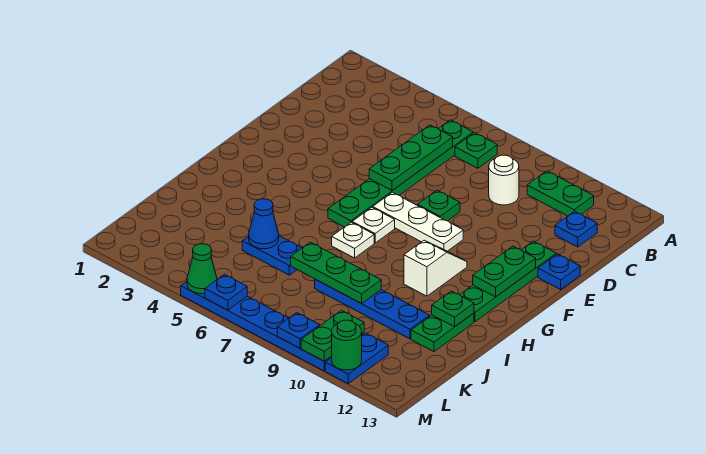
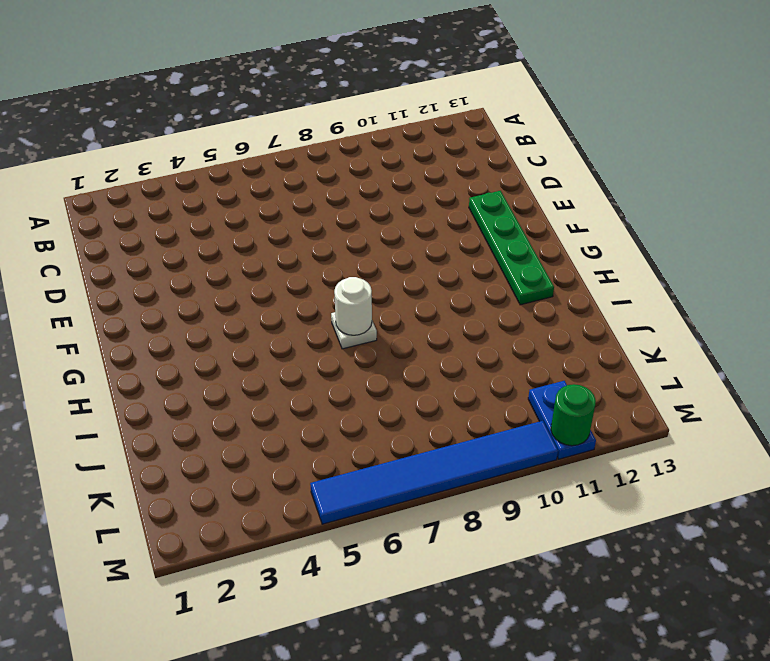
white 1x1 round brick [334,277,372,335] -> white 1x1 round brick moved to [489,155,519,205]
blue 1x6 tile [310,421,558,524] -> blue 1x6 plate [181,282,332,371]
none -> green 1x6 plate [328,120,473,227]
none -> green 1x1 plate [455,133,497,168]
none -> green 1x2 plate [527,171,594,216]

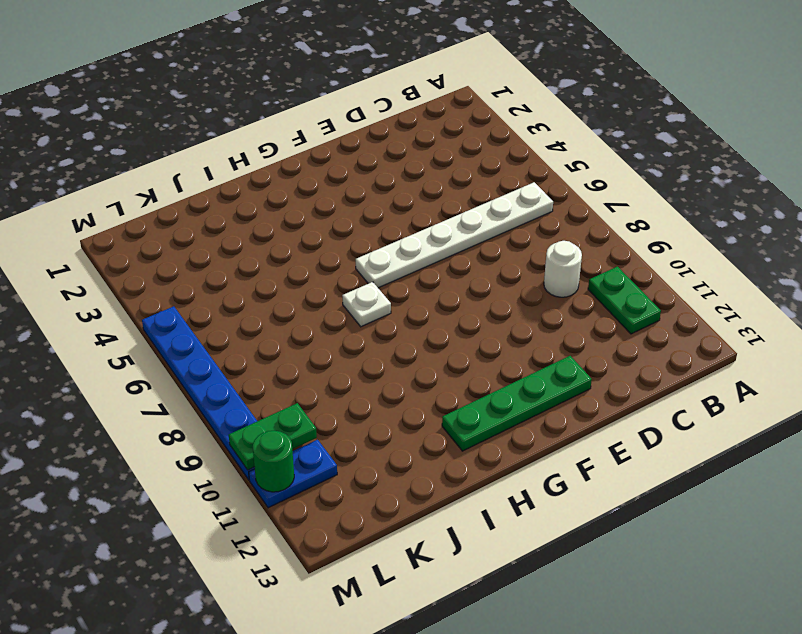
white 1x6 plate [356,182,553,288] -> green 1x6 plate [328,120,473,227]
none -> green 1x1 plate [455,133,497,168]
none -> blue 1x1 plate [555,211,597,247]
none -> green 1x1 plate [417,190,460,221]

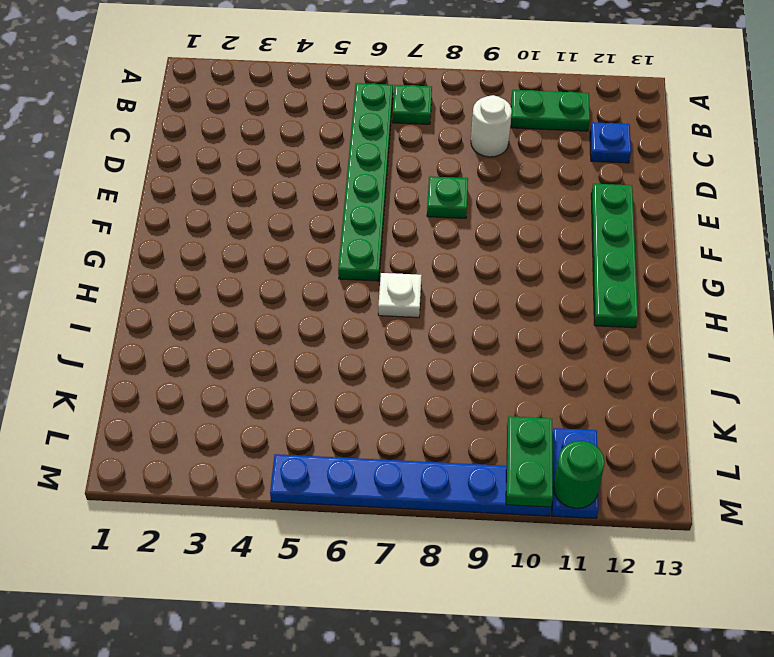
none -> blue 1x1 plate [538,254,580,289]
none -> white 1x3 plate [373,192,463,251]
none -> white 1x1 plate [352,207,395,243]

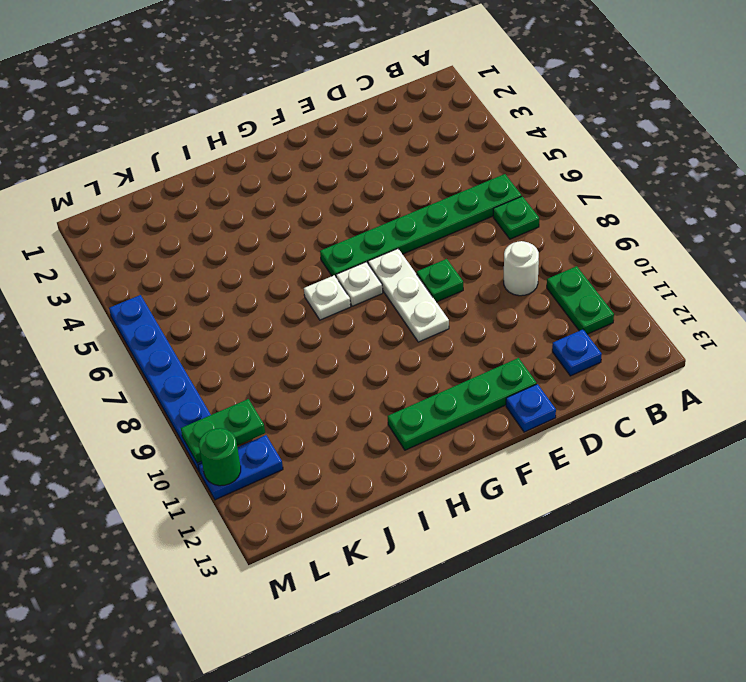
none -> white 1x2 slope [404,240,467,296]
none -> green 1x2 plate [411,313,474,351]
none -> blue 1x2 plate [242,236,301,275]

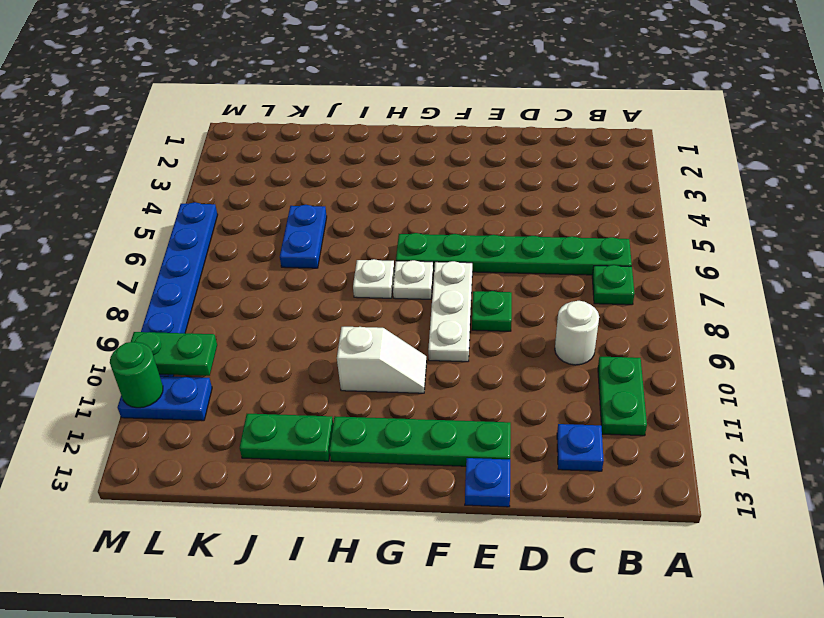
none -> blue 1x4 plate [315,279,430,339]
none -> green 1x3 plate [369,125,453,191]
none -> green 1x2 plate [473,246,536,297]

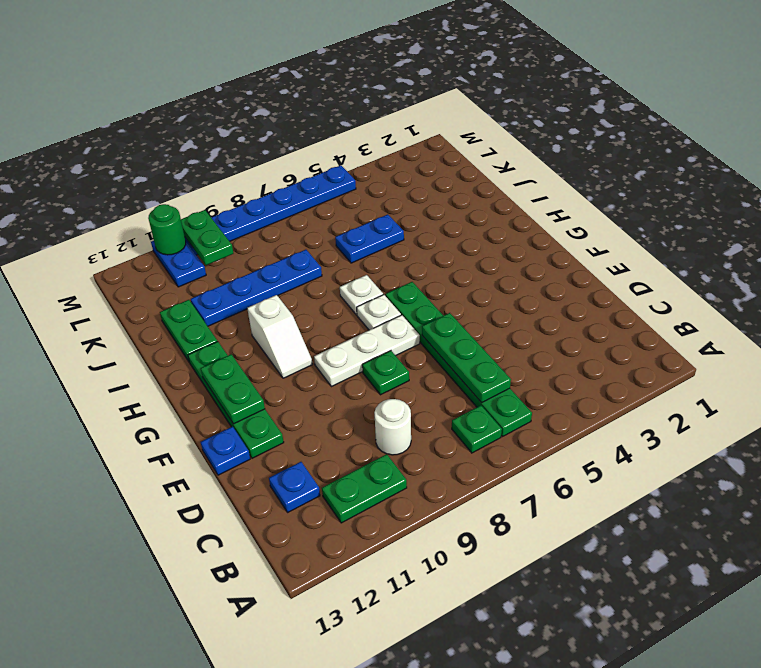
none -> green 1x1 plate [432,291,474,327]
none -> blue 1x1 cone [249,199,279,249]
none -> green 1x3 plate [291,242,381,304]

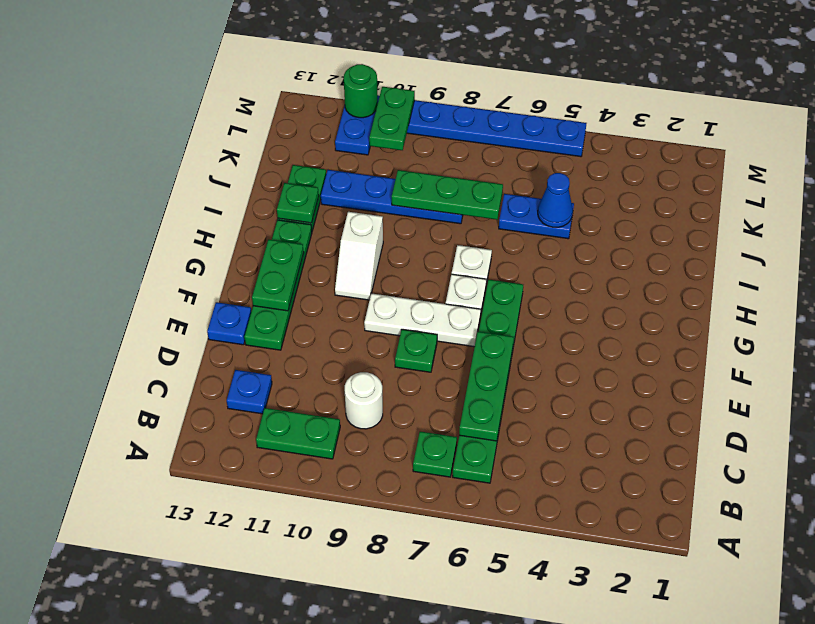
none -> green 1x1 cone [187,244,217,294]
none -> blue 1x1 plate [205,274,247,310]
none -> blue 1x1 plate [277,313,320,348]

